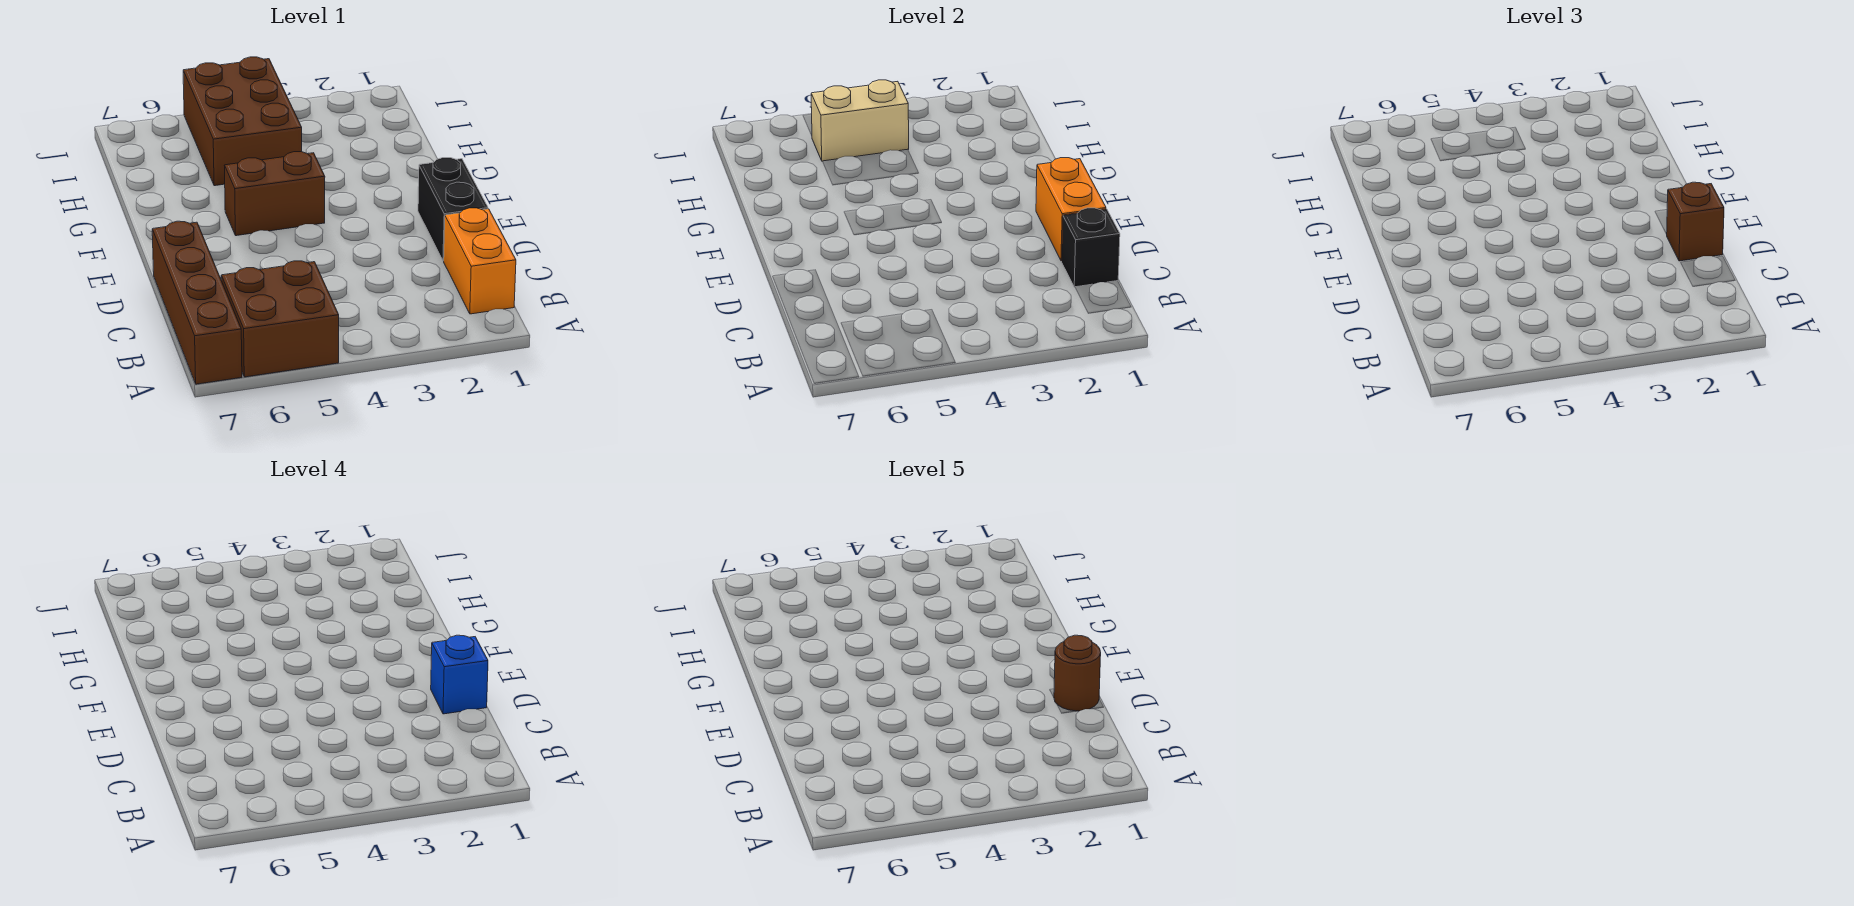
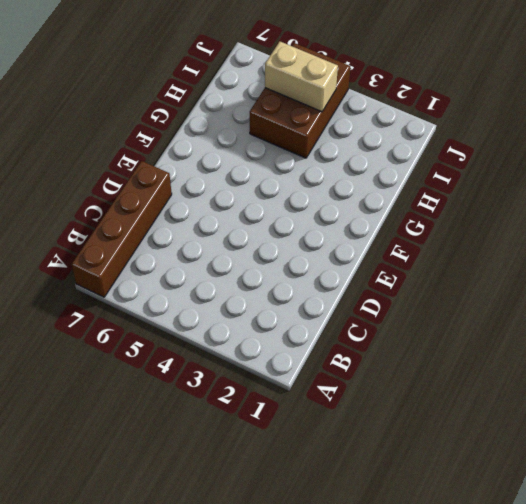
none -> brown 2x2 brick [221,261,339,377]
none -> orange 1x2 brick [444,208,516,314]
none -> black 1x2 brick [418,158,488,261]

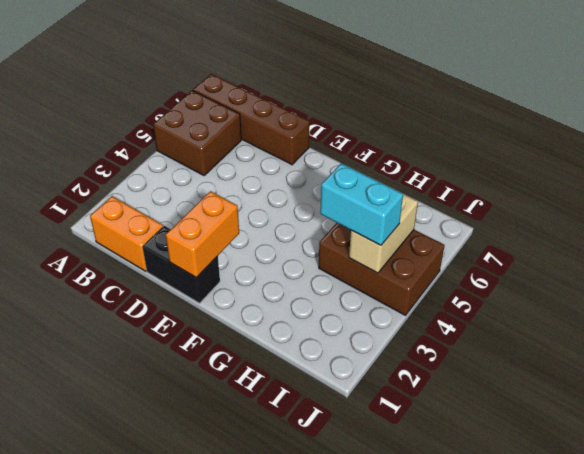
orange 1x2 brick [166,191,239,278] -> orange 1x2 brick turned to [1036,158,1106,261]
cyan 1x2 brick [320,163,403,245] -> none
none -> brown 1x2 brick [225,152,325,236]
none -> black 1x1 brick [1062,208,1120,287]
none -> brown 1x1 brick [1667,182,1724,261]

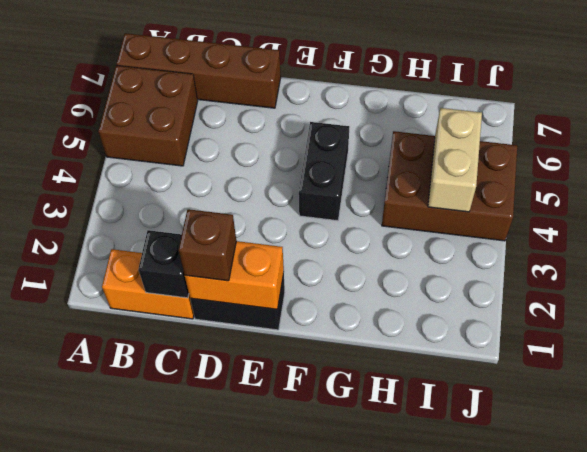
black 1x2 brick [299,122,349,221] -> brown 1x2 brick [225,152,325,236]
none -> blue 1x1 brick [431,635,488,714]
none -> brown 1x1 round brick [1054,635,1101,711]

